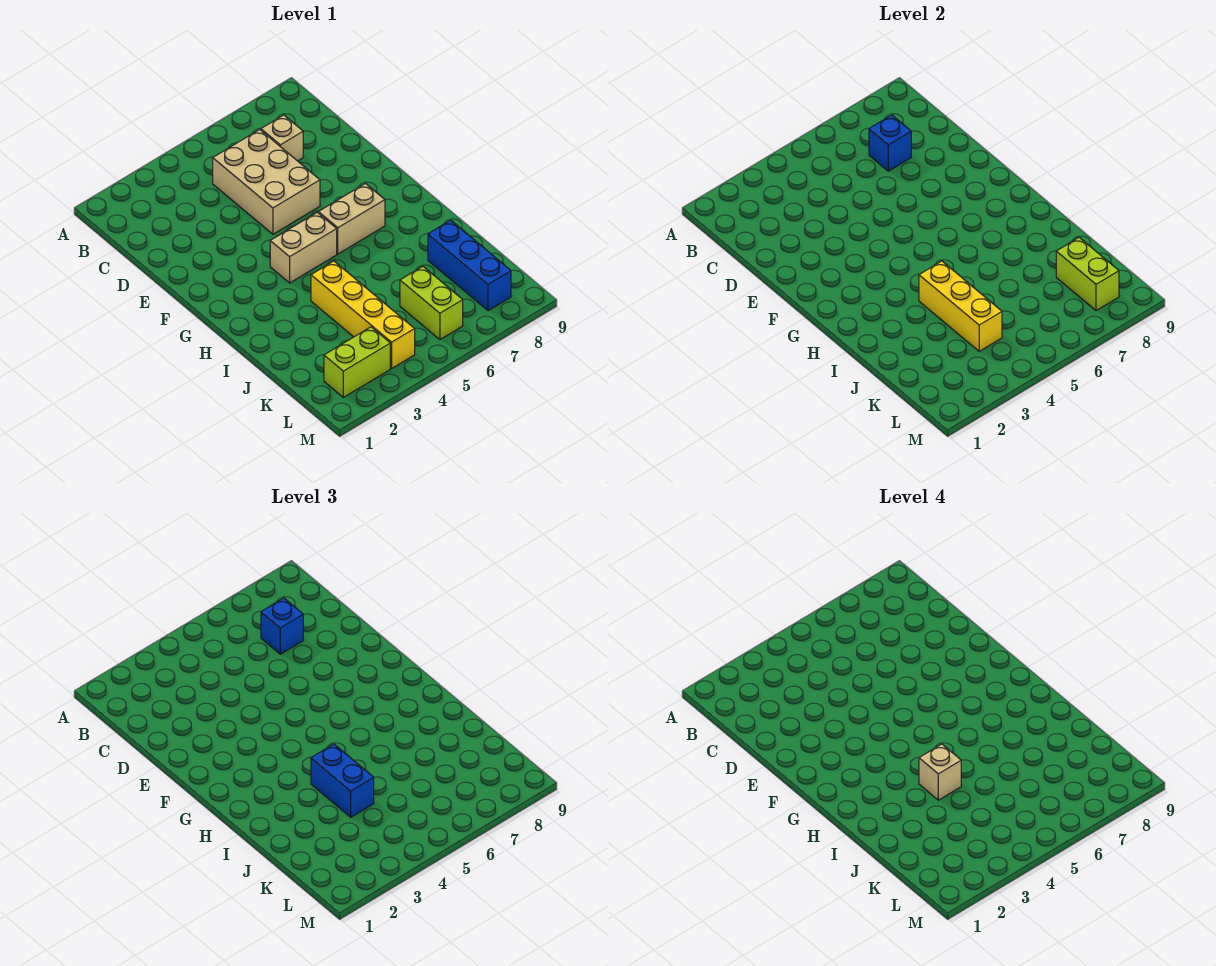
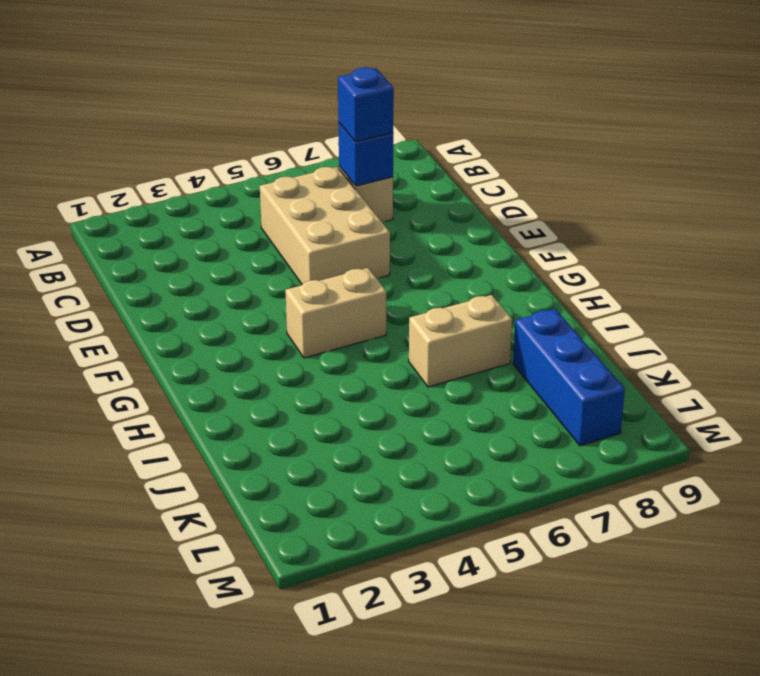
tan 1x2 brick [409,295,512,387] -> tan 1x2 brick moved to [318,184,385,254]
none -> yellow 1x4 brick [311,261,415,368]
none -> lime 1x2 brick [400,266,463,340]
none -> lime 1x2 brick [324,327,390,397]

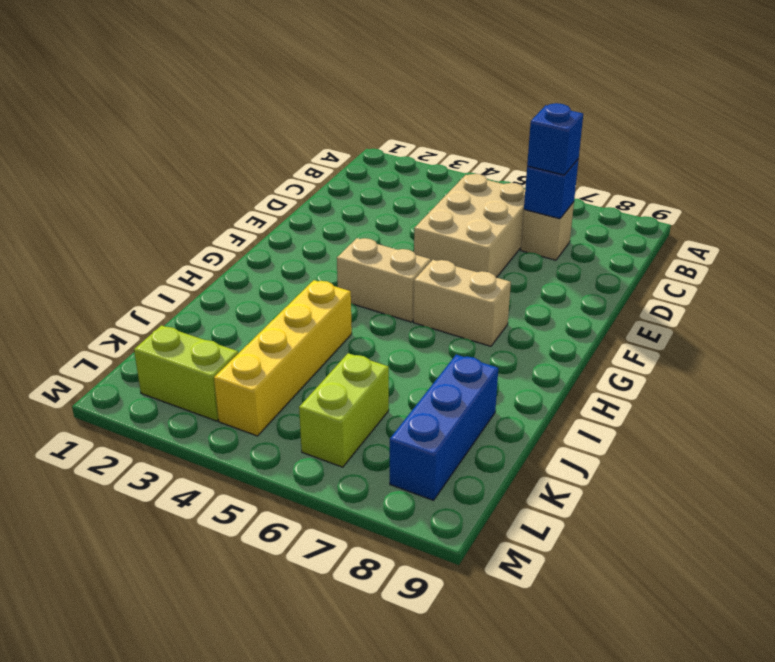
none -> yellow 1x3 brick [919,261,1002,351]
none -> lime 1x2 brick [1056,238,1119,311]
none -> blue 1x2 brick [311,744,374,817]

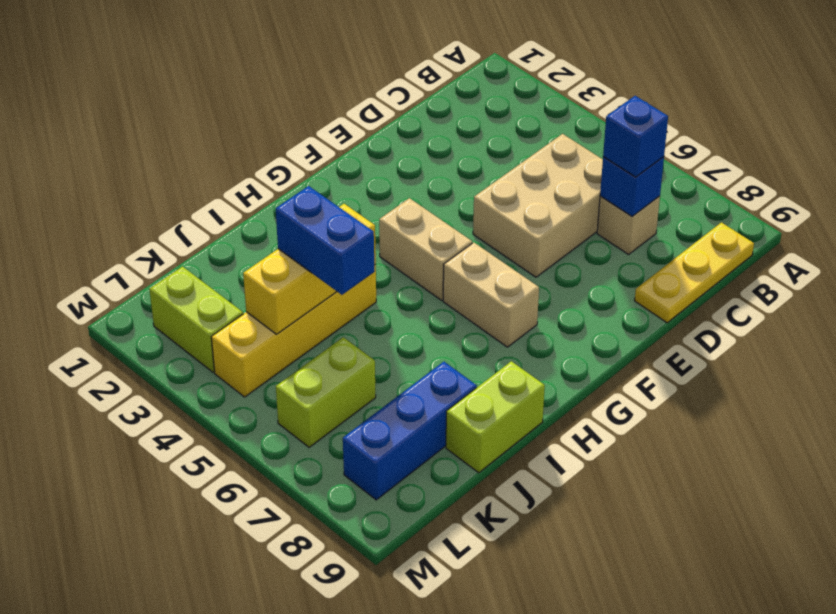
yellow 1x3 plate [635,222,754,323] -> none
lime 1x2 brick [446,361,545,473] -> lime 1x2 brick moved to [1056,238,1119,311]
blue 1x2 brick [276,186,375,295] -> blue 1x2 brick turned to [311,744,374,817]
none -> tan 1x1 brick [919,744,961,800]

